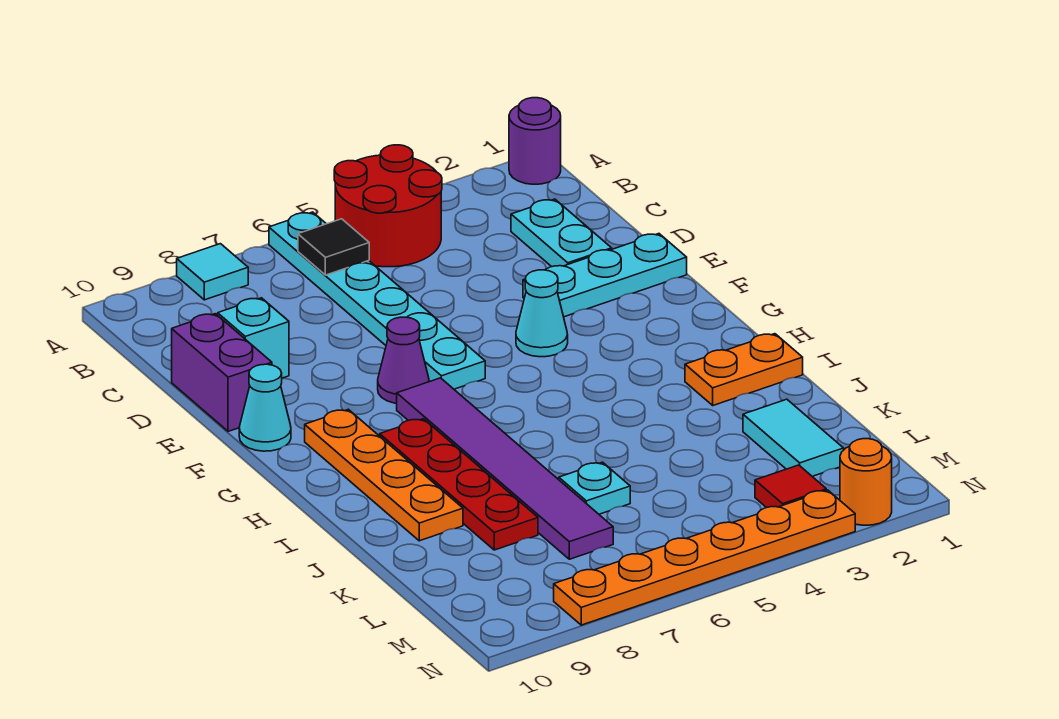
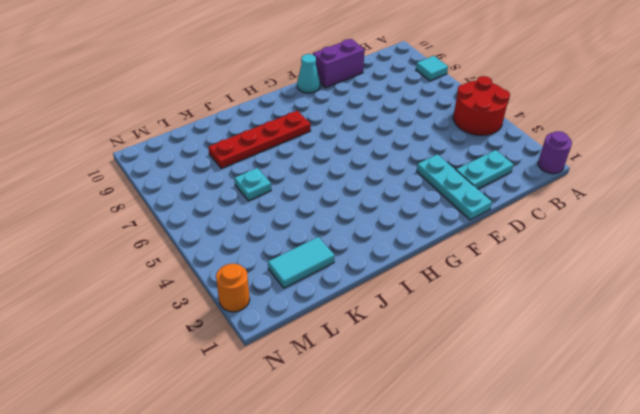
none -> cyan 1x6 plate [269,212,485,389]
none -> cyan 1x1 brick [218,298,289,378]
none -> cyan 1x1 cone [516,270,568,357]

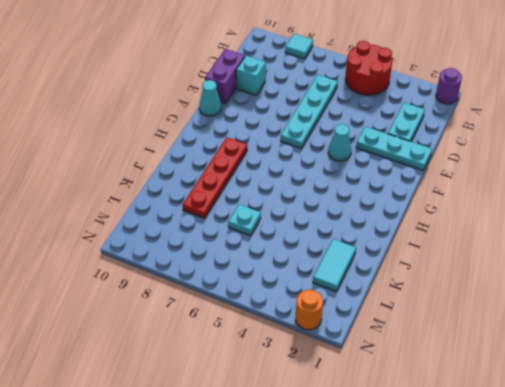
cyan 1x4 plate [281,75,338,148] -> cyan 1x6 plate [269,212,485,389]
none -> purple 1x1 cone [378,317,429,403]
none -> purple 1x6 tile [397,378,613,559]
none -> orange 1x4 plate [305,409,463,541]

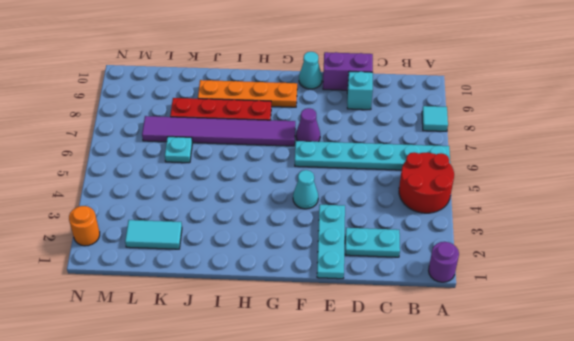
none -> orange 1x2 plate [685,334,803,405]
none -> red 1x1 tile [755,465,826,508]
none -> orange 1x6 plate [554,490,855,625]

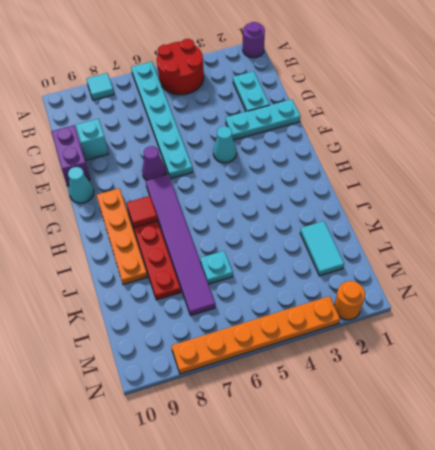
red 1x1 tile [126,196,158,228] -> red 1x1 tile moved to [755,465,826,508]
none -> orange 1x2 plate [685,334,803,405]
none -> black 1x1 tile [298,219,369,275]

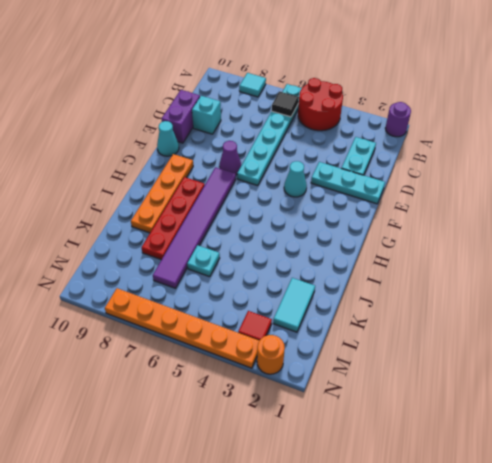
none -> orange 1x2 plate [685,334,803,405]

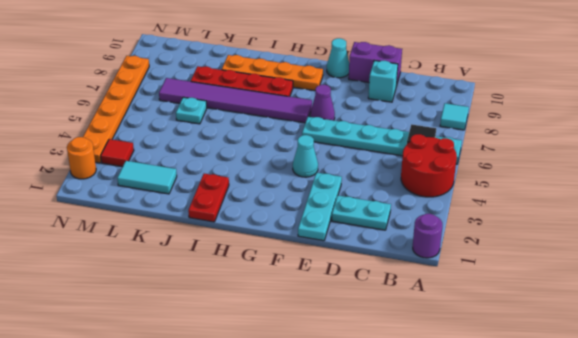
red 1x2 plate [188,174,229,222] -> orange 1x2 plate [685,334,803,405]

